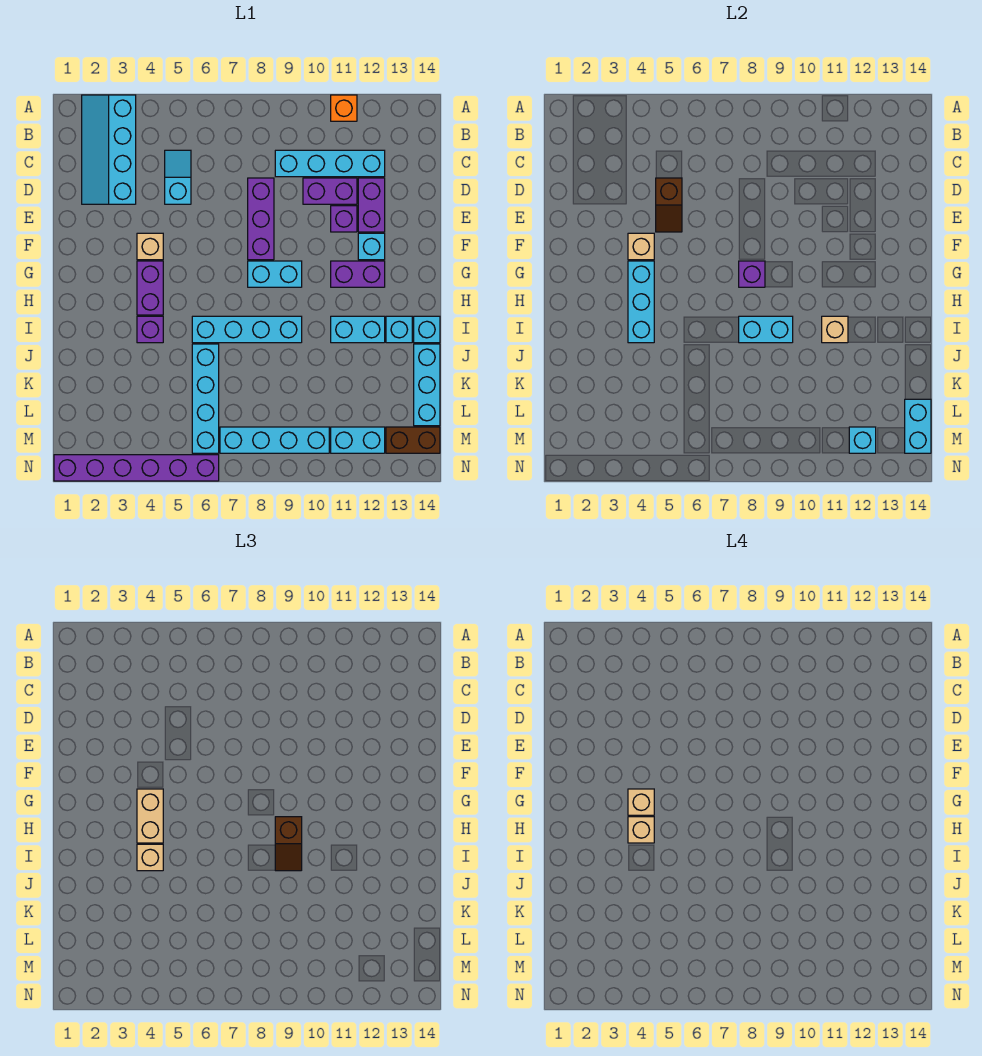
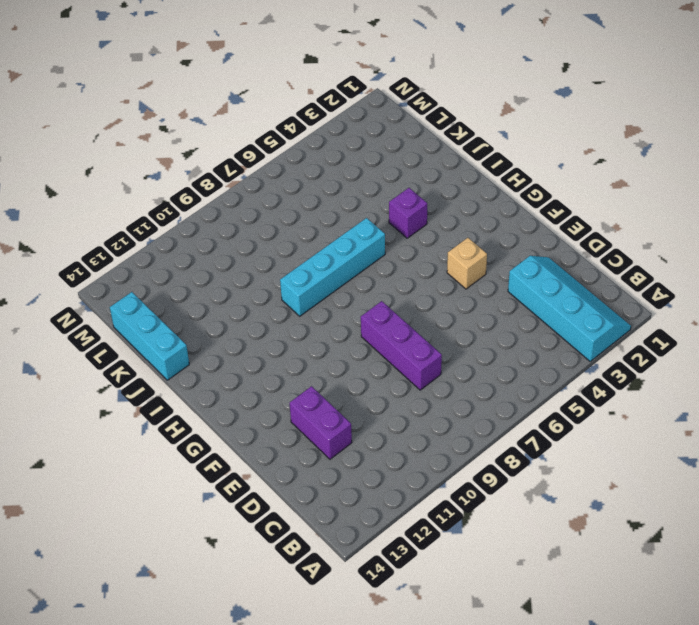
none -> orange 1x1 brick [331,95,357,121]
none -> cyan 1x2 slope [165,150,191,204]
none -> cyan 1x4 brick [275,150,385,177]
none -> purple 1x2 brick [303,178,357,204]

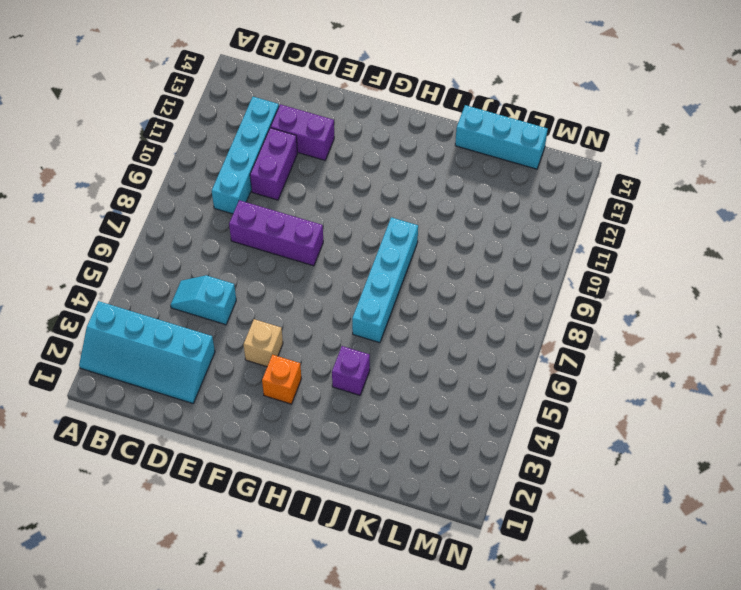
orange 1x1 brick [262,355,301,404] -> orange 1x1 brick moved to [331,95,357,121]
none -> purple 1x1 brick [331,206,357,232]
none -> cyan 1x1 brick [358,233,385,260]
none -> purple 1x2 brick [137,261,163,315]
none -> cyan 1x2 brick [248,261,302,287]

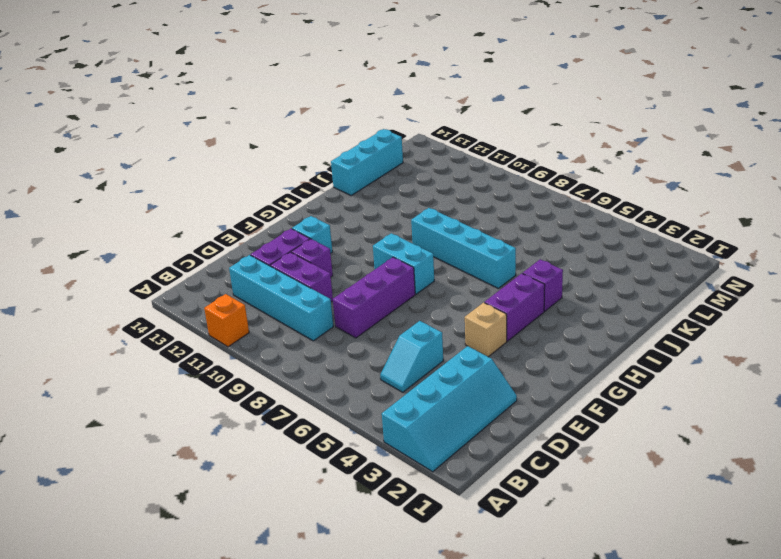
none -> purple 1x2 brick [331,261,385,287]
none -> cyan 1x2 brick [331,316,385,343]
none -> cyan 1x1 brick [386,316,412,343]
none -> cyan 1x1 brick [414,316,440,343]

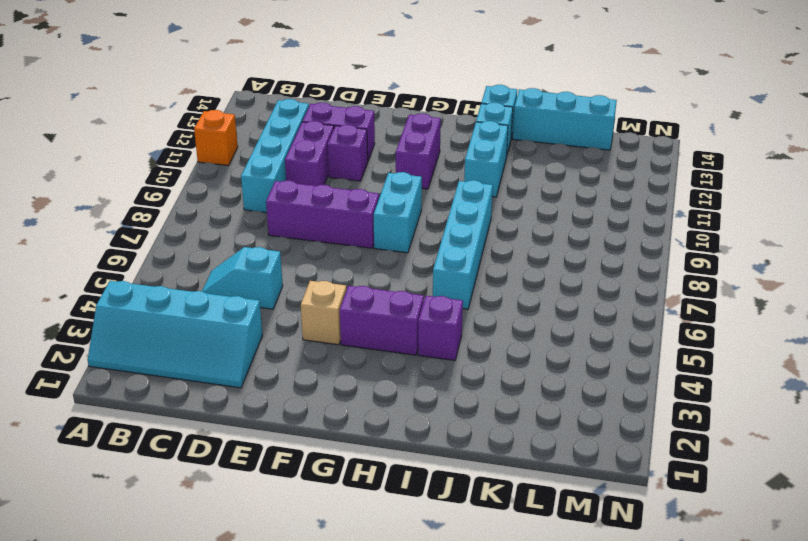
none -> cyan 1x1 brick [358,233,385,260]
none -> cyan 1x4 brick [192,344,219,453]
none -> cyan 1x4 brick [220,427,329,453]
none -> cyan 1x2 brick [331,427,385,453]

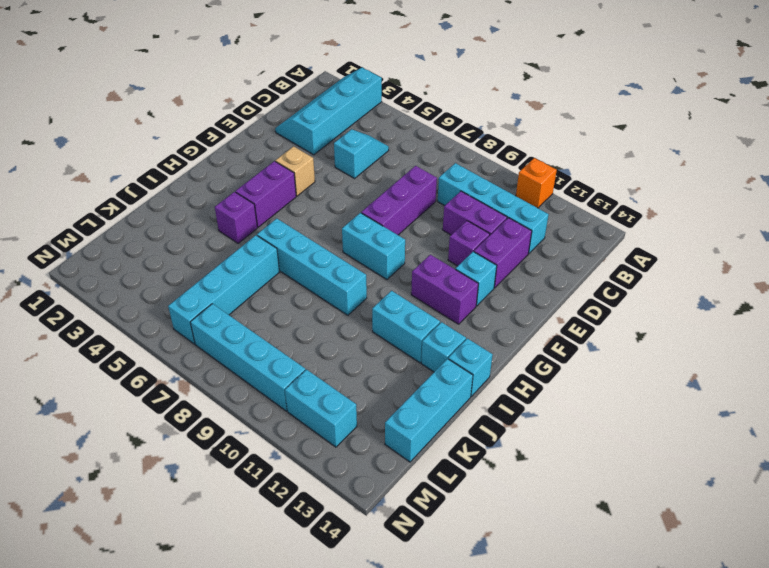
none -> brown 1x2 brick [386,427,440,453]
none -> purple 1x6 brick [54,455,219,481]
none -> brown 1x2 slope [656,178,682,232]
none -> tan 1x1 brick [628,233,654,260]

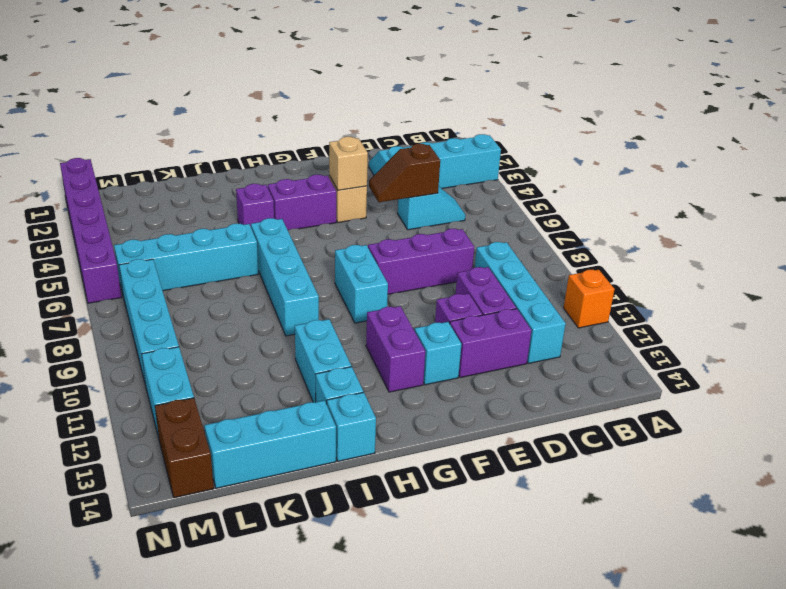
none -> cyan 1x3 brick [628,261,654,343]
none -> purple 1x1 brick [739,261,765,287]
none -> cyan 1x2 brick [739,316,793,343]
none -> tan 1x1 brick [822,316,848,343]

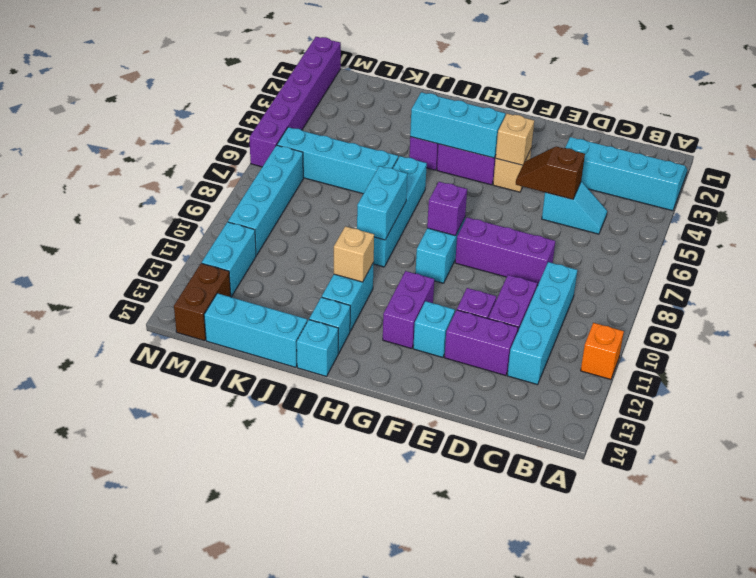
none -> cyan 1x2 brick [905,399,931,453]
none -> cyan 1x1 brick [849,427,876,453]
none -> tan 1x2 brick [137,789,163,843]
none -> brown 1x2 slope [275,817,302,871]

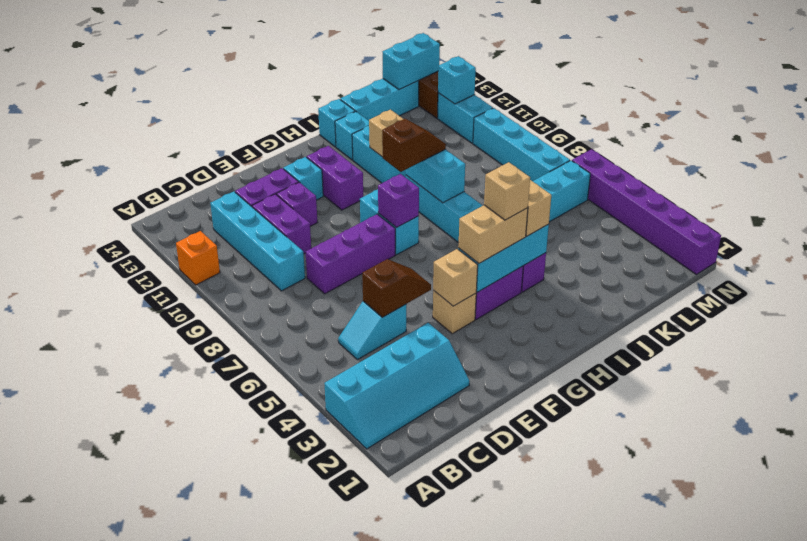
none -> tan 1x1 brick [628,789,654,815]

